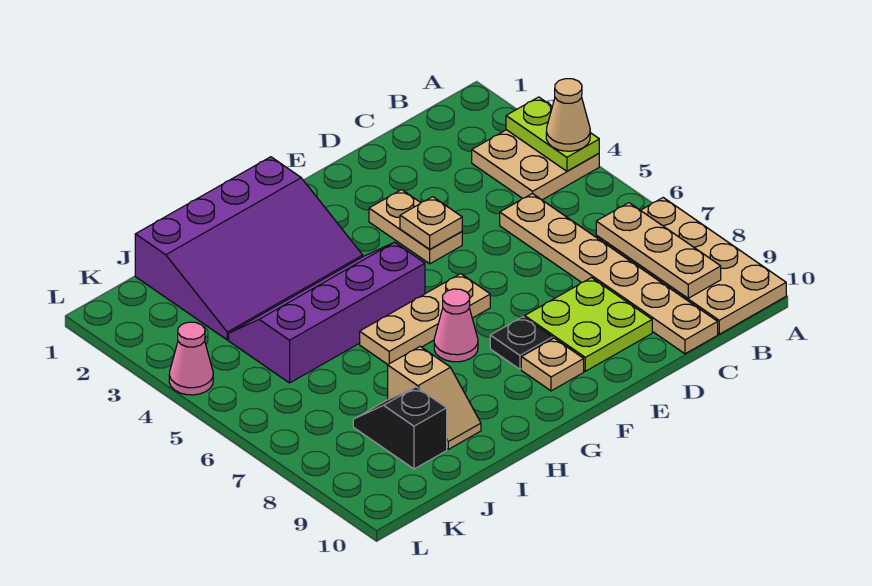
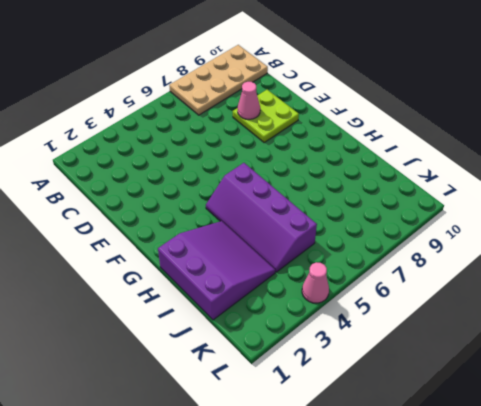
pink 1x1 cone [238,82,260,119] -> pink 1x1 cone moved to [434,289,478,362]
purple 3x3 slope [158,221,275,320] -> purple 3x4 slope [135,157,363,340]
none -> tan 2x2 plate [472,130,599,200]
none -> tan 1x6 plate [500,193,718,354]
none -> tan 1x2 plate [369,190,462,264]

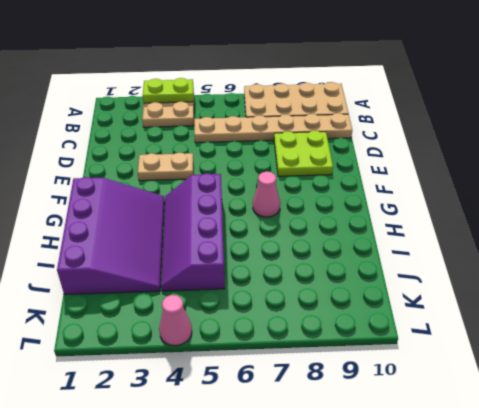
none -> tan 1x3 plate [360,274,490,364]
none -> black 1x1 plate [490,317,553,369]
none -> tan 1x1 plate [521,338,584,391]

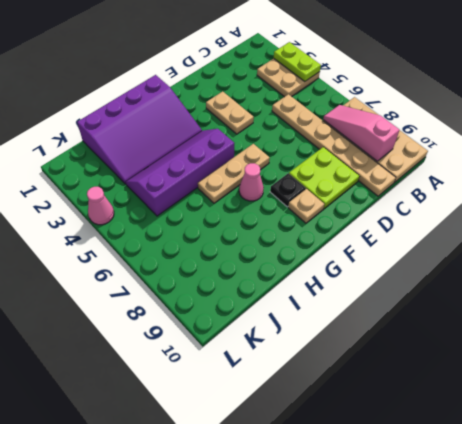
pink 1x3 slope [323,105,400,161] -> tan 1x3 plate [596,203,721,298]
none -> tan 1x2 slope [388,347,481,449]
none -> black 1x2 slope [353,387,447,469]
none -> tan 1x1 plate [400,197,462,249]

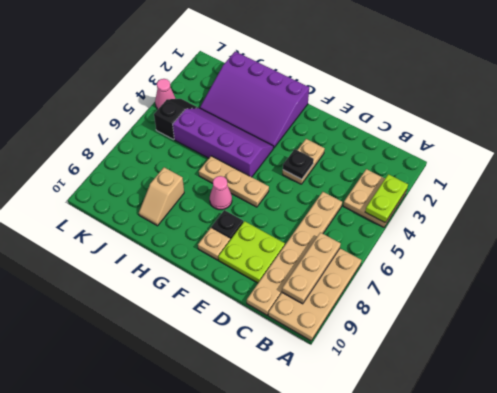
black 1x1 plate [283,149,314,179] -> tan 1x1 plate [400,197,462,249]
black 1x2 slope [154,99,198,139] -> black 1x2 slope moved to [353,387,447,469]
none -> tan 1x1 cone [546,79,590,151]

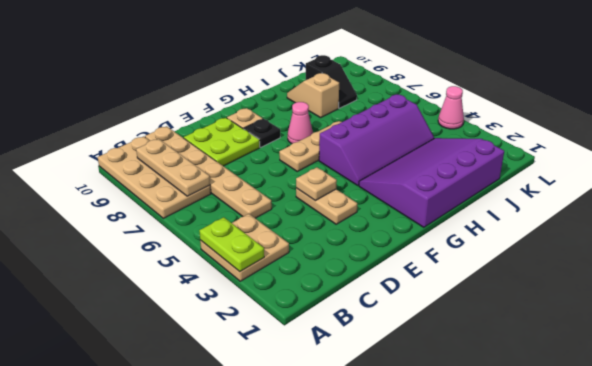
none -> tan 1x1 cone [546,79,590,151]

